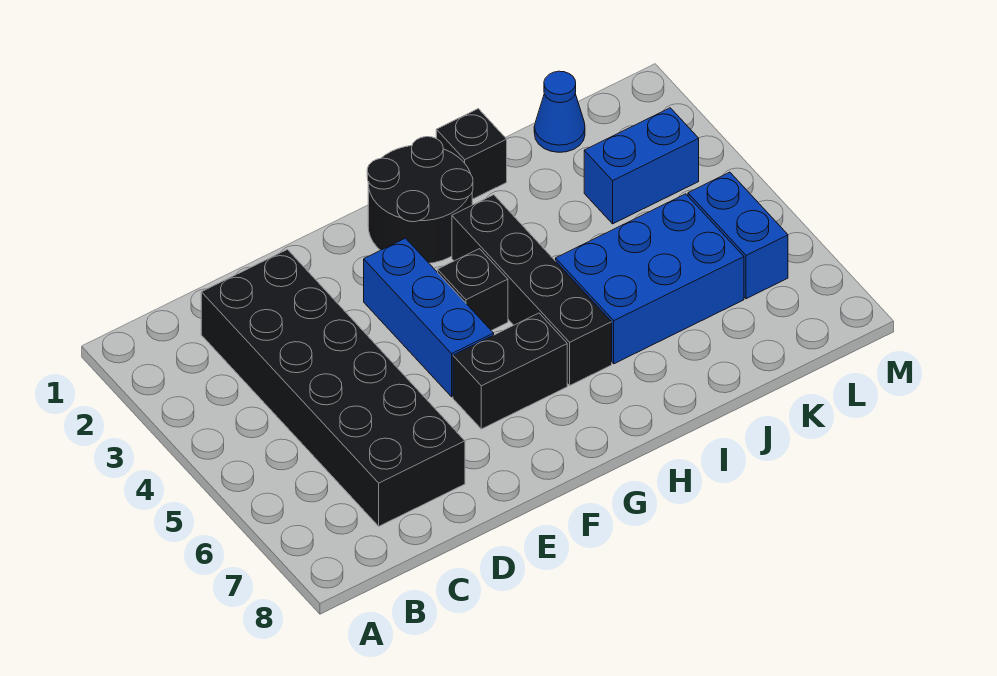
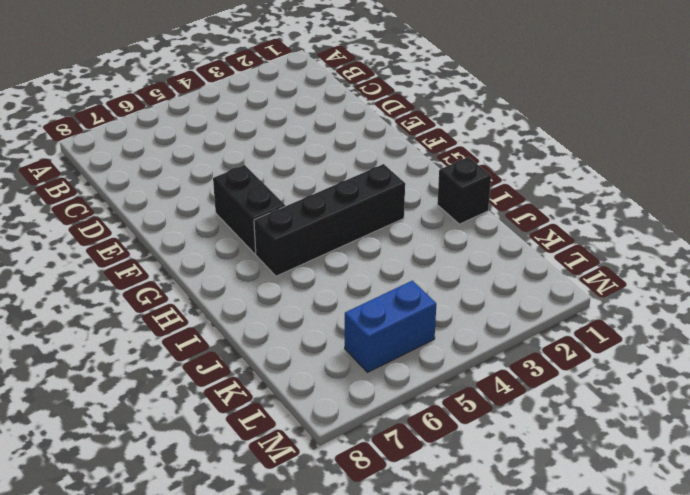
none -> black 2x6 brick [201,250,465,526]
none -> blue 1x3 brick [364,238,494,397]

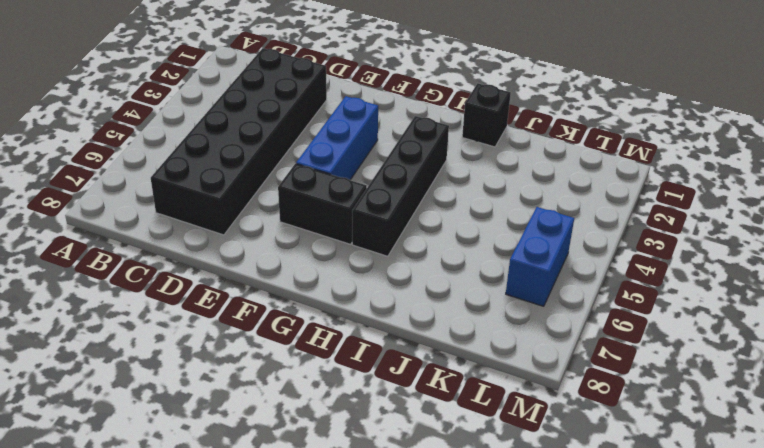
none -> black 2x2 round brick [367,137,473,263]
none -> black 1x1 brick [438,249,508,331]

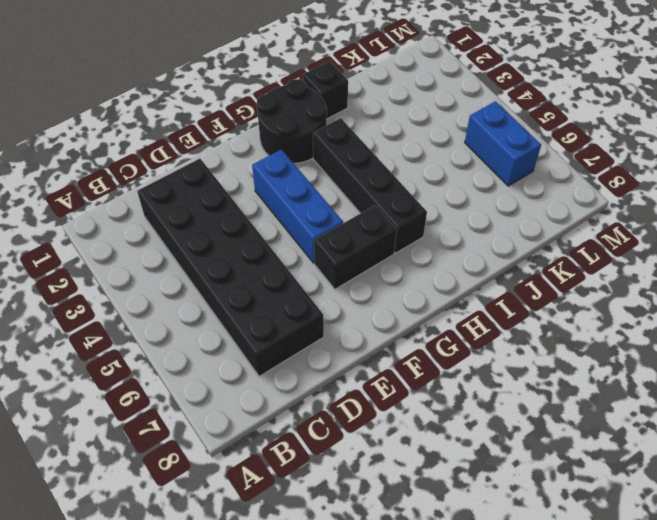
none -> black 1x1 brick [438,249,508,331]
none -> blue 2x3 brick [556,194,744,364]

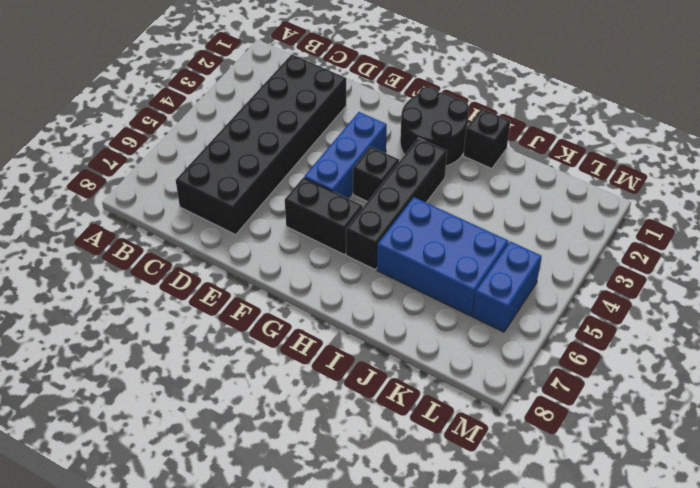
none -> blue 1x1 cone [534,71,585,152]
none -> blue 1x2 brick [584,108,699,224]

